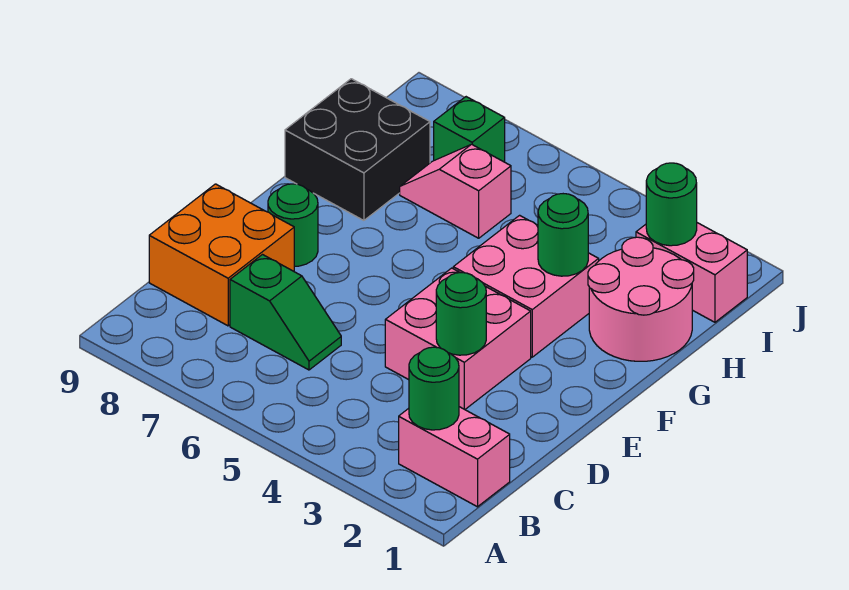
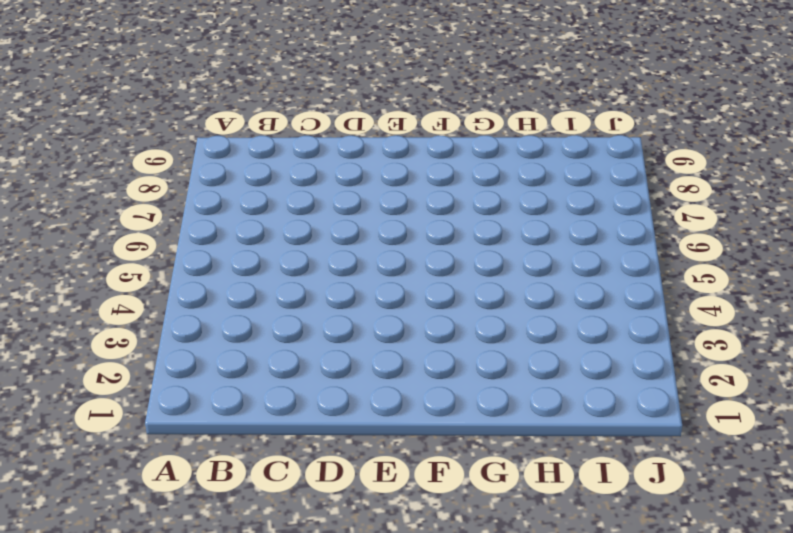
none -> pink 1x2 brick [399,407,510,507]
none -> green 1x2 slope [230,255,341,370]
none -> orange 2x2 brick [149,184,294,326]

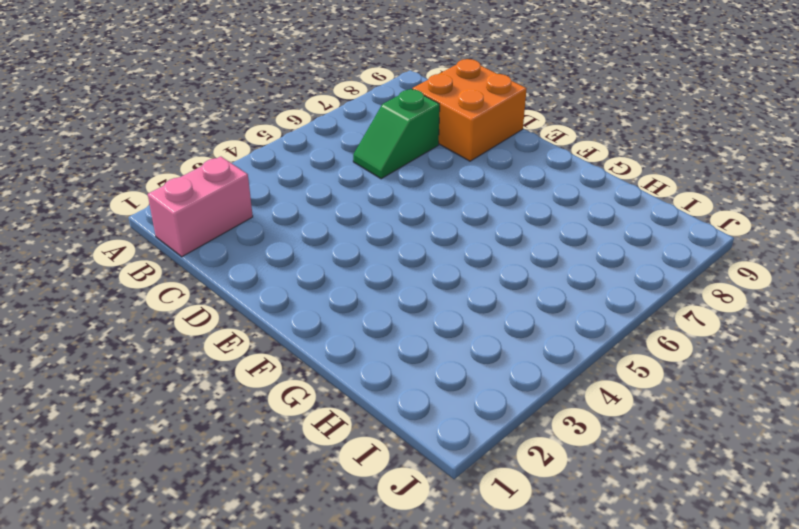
none -> pink 2x2 brick [385,268,531,409]
none -> green 1x1 round brick [268,184,318,266]
none -> pink 2x2 brick [453,215,599,357]

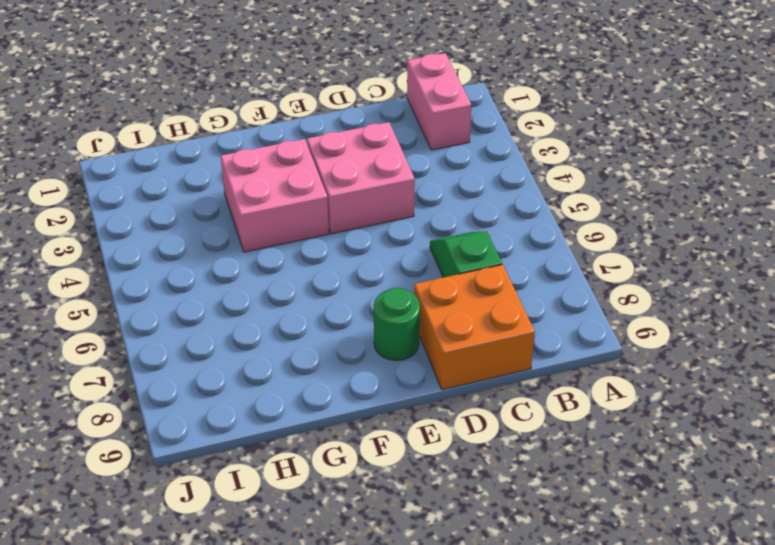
none -> pink 2x2 round brick [588,237,694,361]
none -> black 2x2 brick [285,79,430,220]
none -> pink 1x2 slope [400,144,511,238]

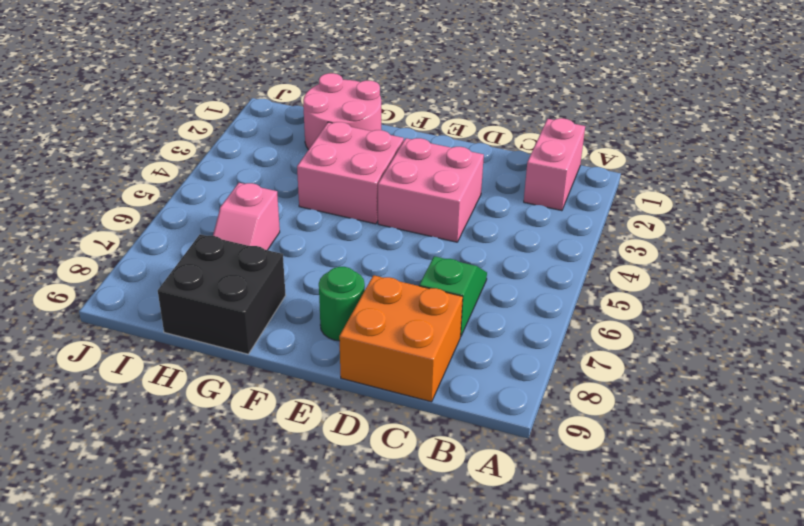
none -> pink 1x2 brick [636,223,747,322]
none -> green 1x1 brick [434,97,505,162]
none -> green 1x1 round brick [409,347,459,430]

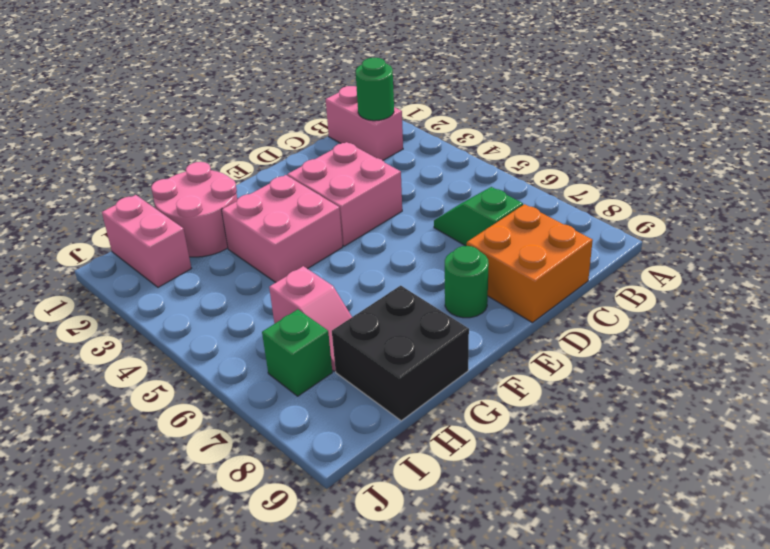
none -> green 1x1 round brick [436,273,486,355]
none -> green 1x1 round brick [538,194,588,276]
none -> green 1x1 round brick [646,163,697,246]

